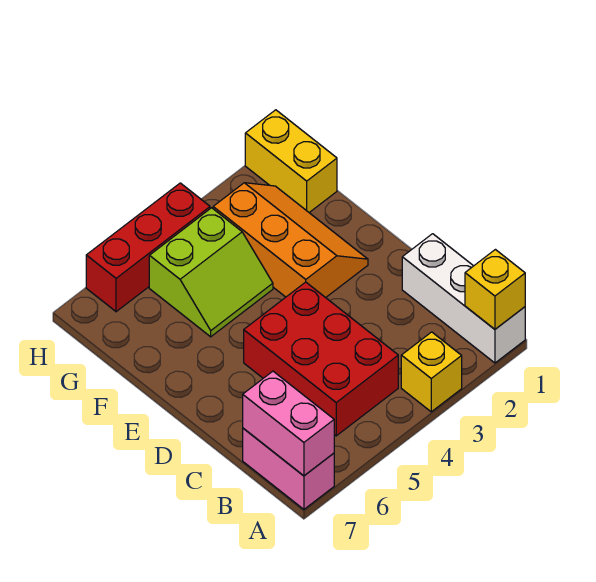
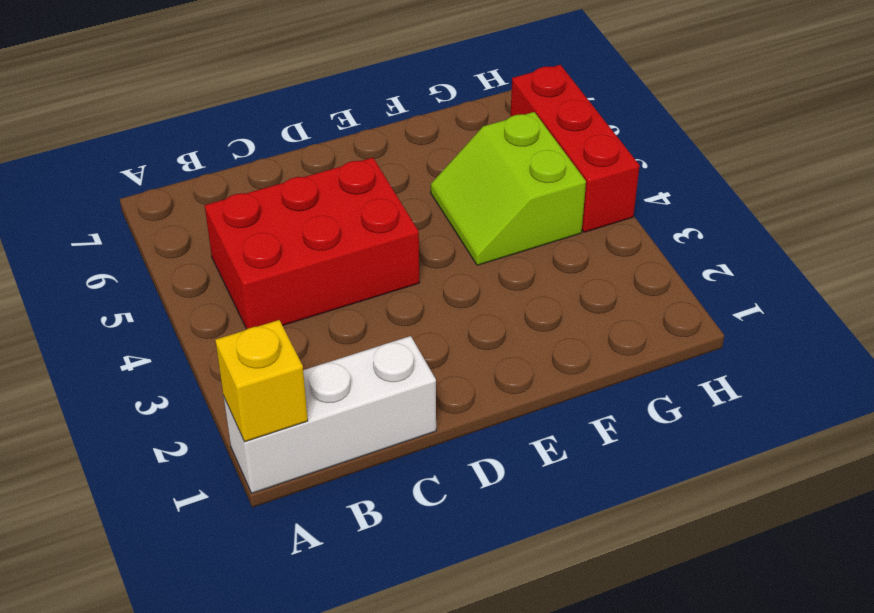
none -> yellow 1x1 brick [401,332,462,412]
none -> pink 1x2 brick [243,428,334,509]

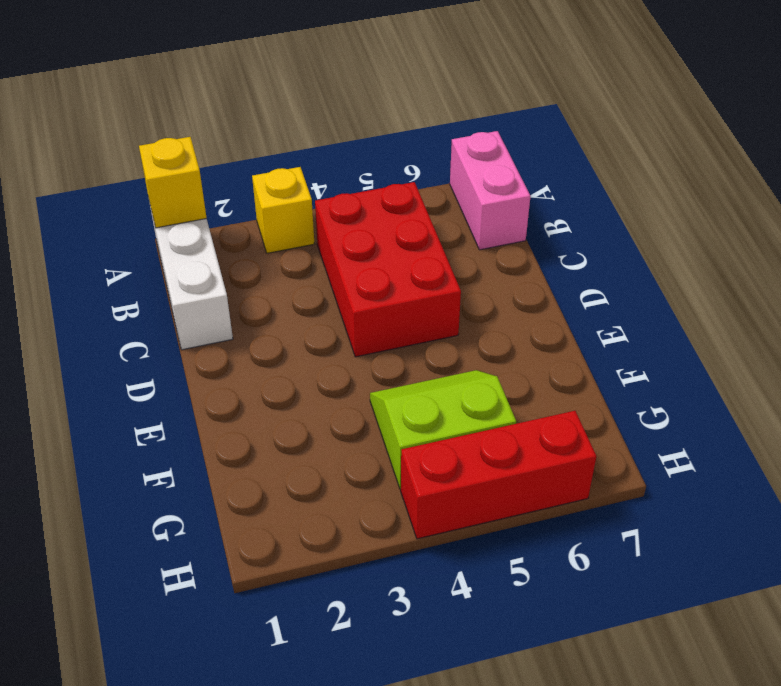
none -> orange 2x3 slope [213,183,368,298]
none -> yellow 1x2 brick [245,110,337,212]

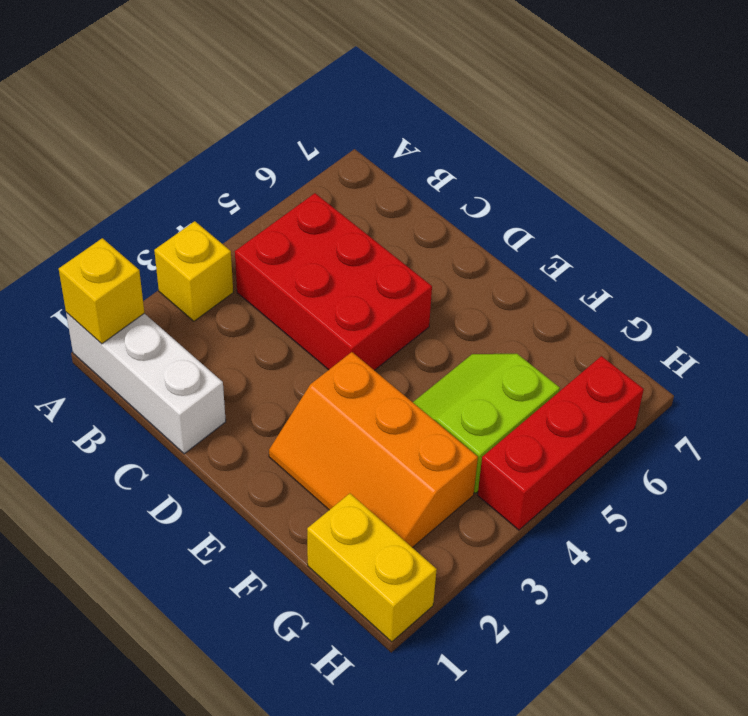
none -> pink 1x2 brick [243,428,334,509]
none -> pink 1x2 brick [243,371,334,476]

